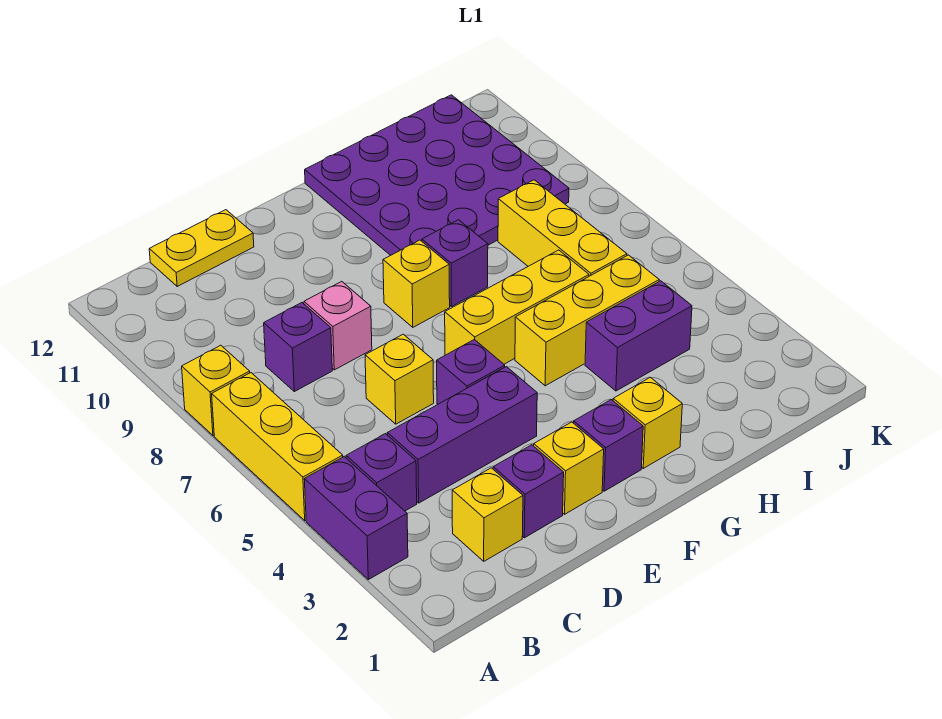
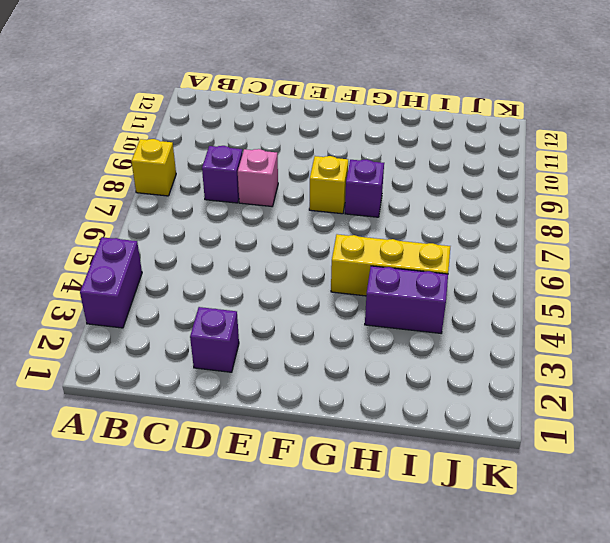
none -> yellow 1x3 brick [212,373,343,521]
none -> purple 1x1 brick [346,434,417,511]
none -> yellow 1x1 brick [452,468,523,561]

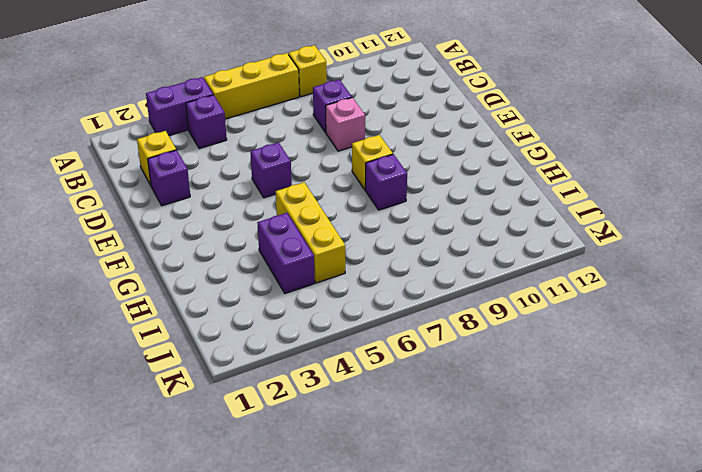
none -> purple 1x3 brick [388,367,537,503]
none -> yellow 1x2 plate [149,210,254,286]
none -> yellow 1x1 brick [365,334,434,424]

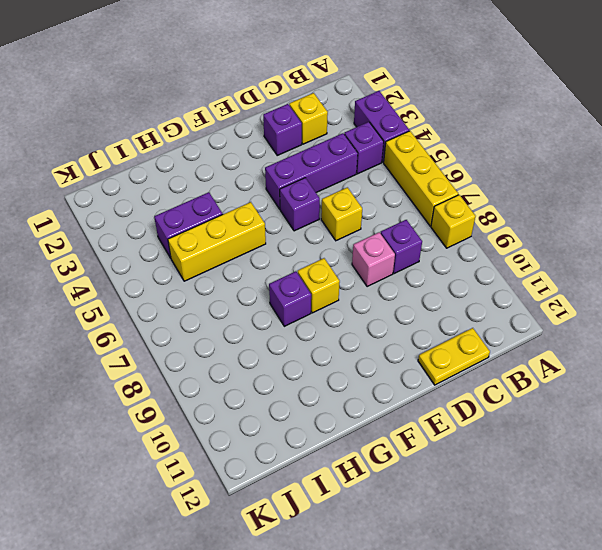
none -> yellow 1x1 brick [534,422,604,514]
none -> purple 1x1 brick [574,400,643,491]
none -> yellow 1x3 brick [445,250,589,364]

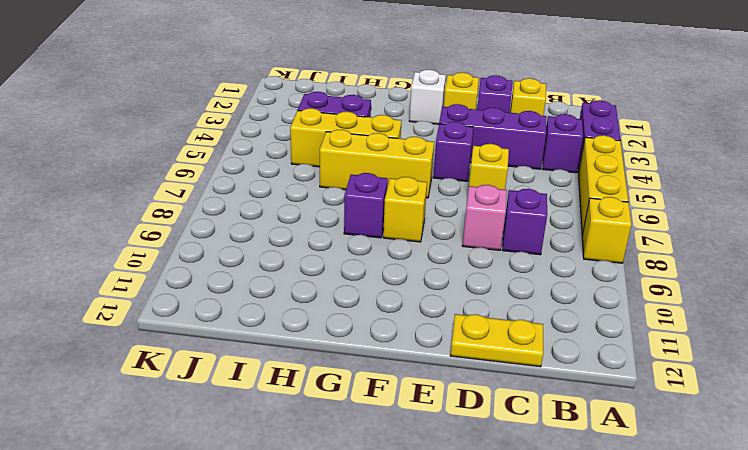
white 1x1 brick [409,70,446,124] -> purple 1x1 brick [574,400,643,491]
none -> yellow 1x1 brick [613,377,682,468]
none -> purple 4x4 plate [305,95,569,255]
none -> yellow 1x3 brick [498,180,627,276]

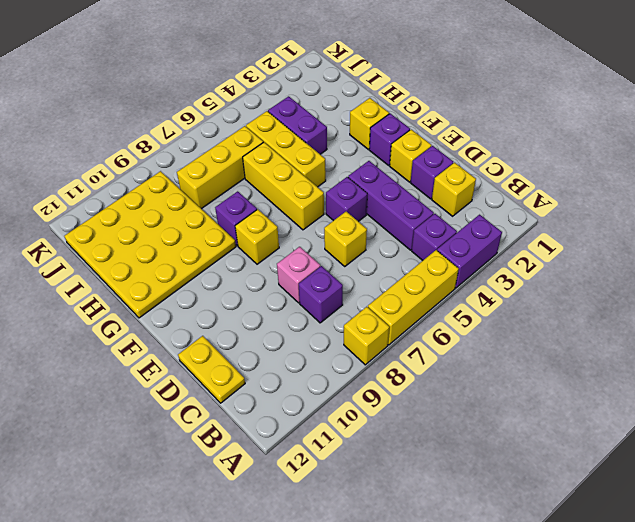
yellow 4x4 plate [65,171,236,318] -> purple 4x4 plate [305,95,569,255]

